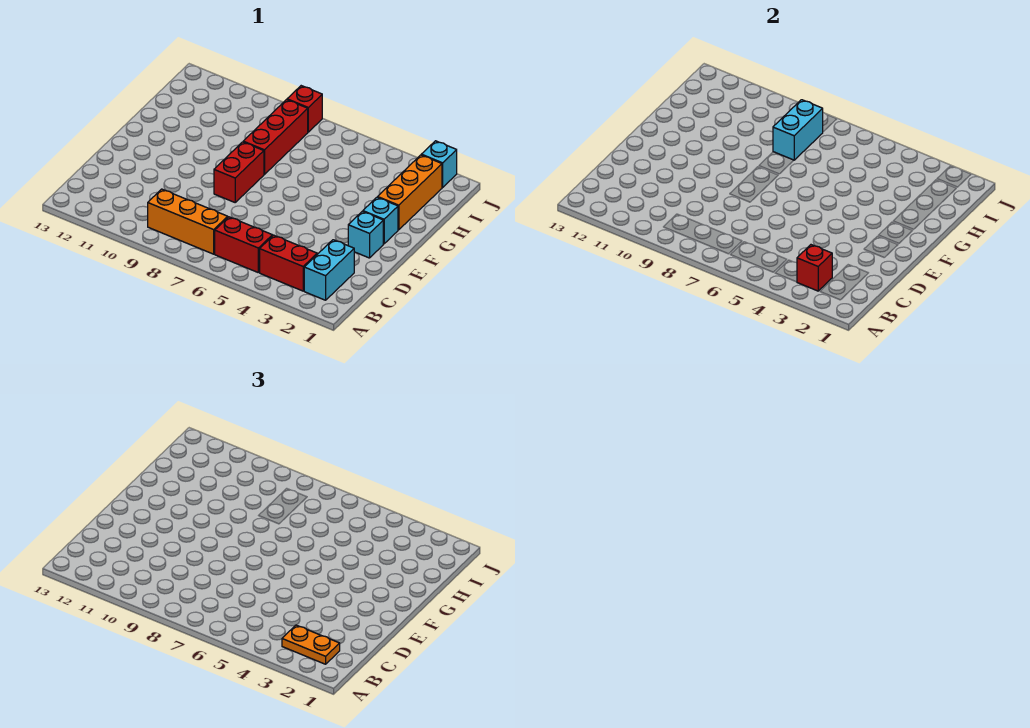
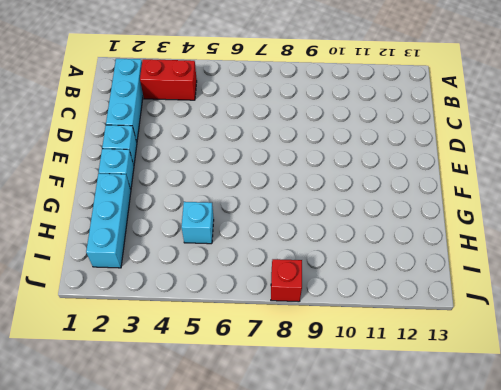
cyan 1x3 brick [106,59,143,142] -> cyan 1x2 brick [304,240,354,300]
cyan 1x3 brick [86,174,131,268] -> orange 1x3 brick [378,155,442,230]
cyan 1x1 brick [182,202,214,244] -> cyan 1x1 brick moved to [421,141,457,187]
none -> red 1x2 brick [215,217,272,272]
none -> orange 1x3 brick [148,189,228,254]
none -> red 1x2 brick [214,142,264,202]

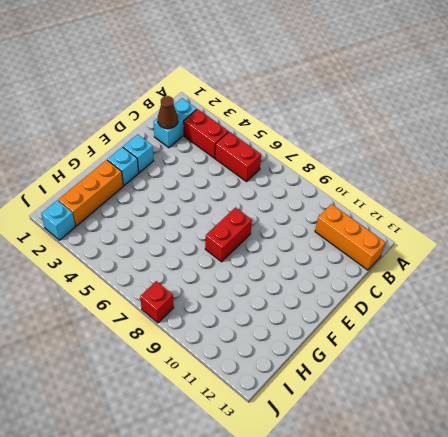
orange 1x3 brick [315,204,386,270] -> orange 1x3 brick moved to [148,189,228,254]
brown 1x1 cone [158,96,178,129] -> none
none -> red 1x3 brick [243,100,308,174]
none -> red 1x1 brick [797,245,832,291]
none -> cyan 1x2 brick [773,100,823,160]

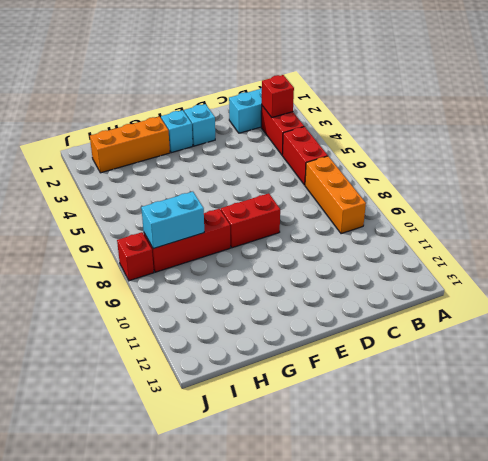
none -> cyan 1x1 brick [421,141,457,187]
none -> orange 1x2 plate [282,625,340,664]

